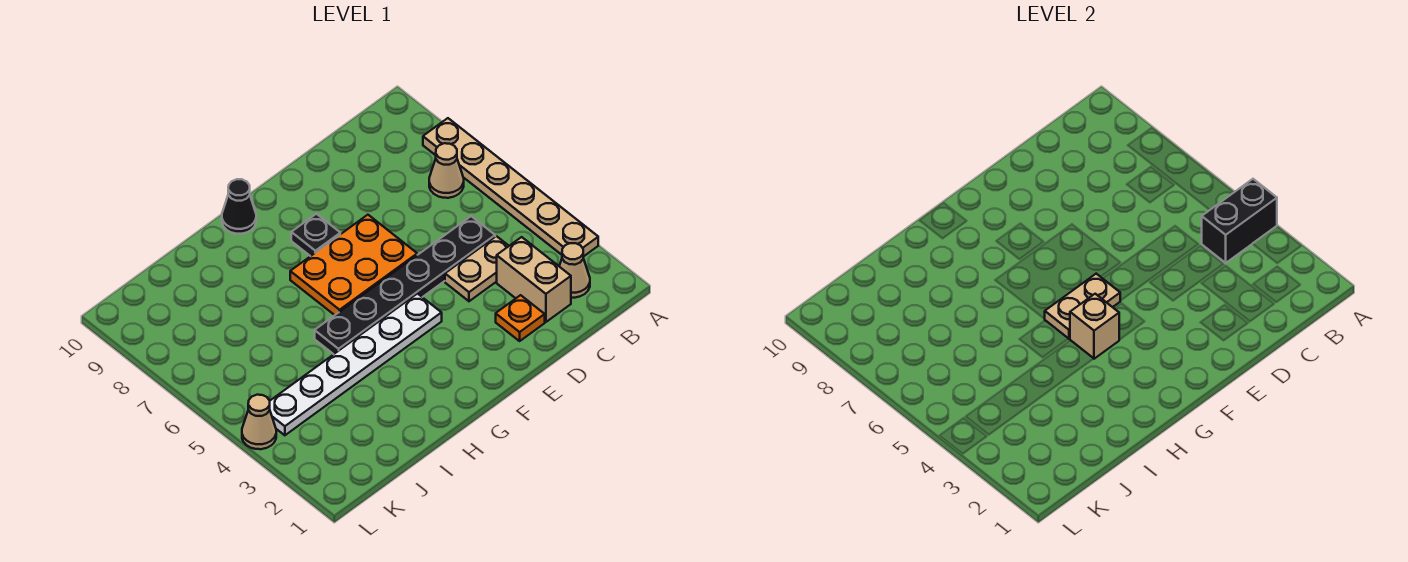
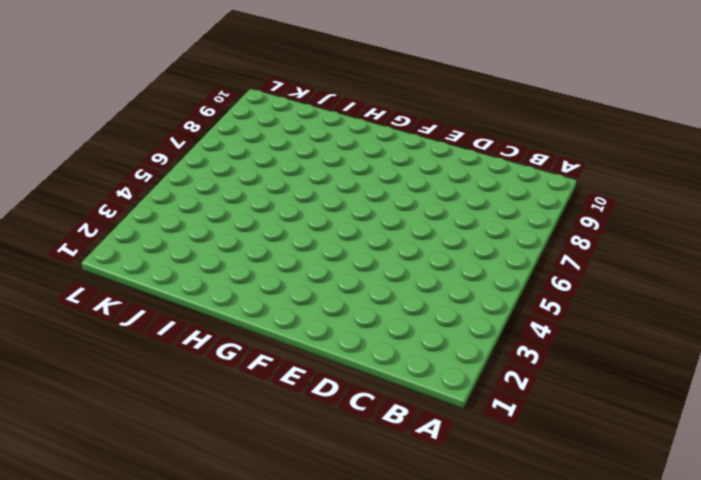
none -> tan 1x6 plate [423,118,598,257]
none -> tan 1x1 cone [559,243,590,298]
none -> tan 1x1 cone [429,143,464,198]

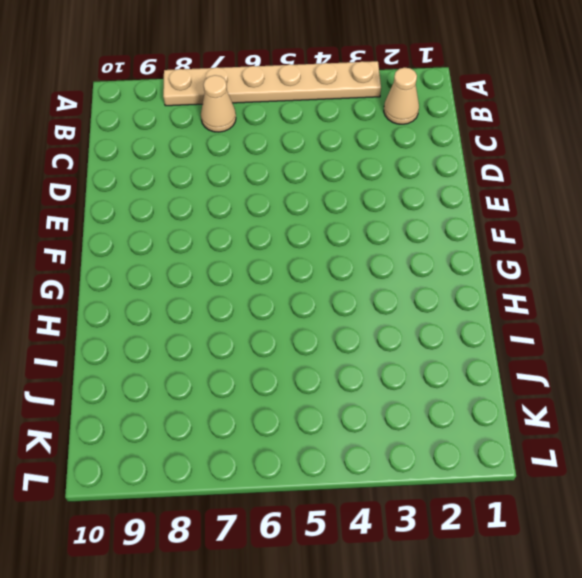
none -> tan 1x2 brick [497,237,571,322]
none -> tan 1x2 plate [445,236,508,301]
none -> black 1x6 plate [315,216,495,354]

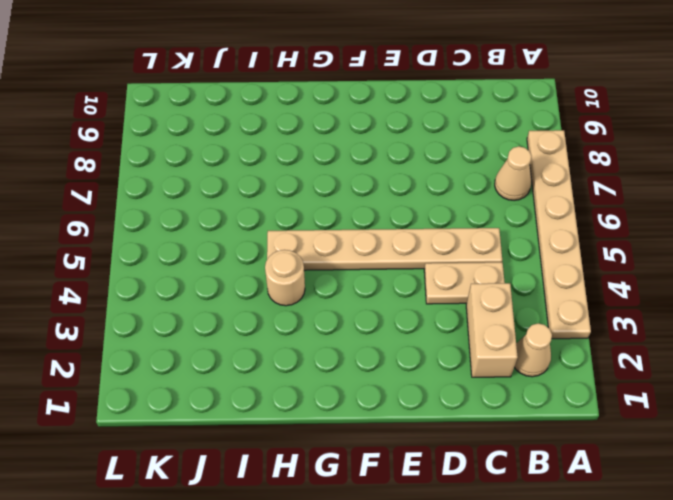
tan 1x6 plate [267,228,502,270] -> black 1x6 plate [315,216,495,354]
tan 1x1 round brick [265,250,305,306] -> white 1x6 plate [270,294,442,435]
none -> orange 1x1 plate [496,295,545,341]
none -> orange 2x3 plate [290,215,417,315]
none -> black 1x1 plate [291,214,340,256]

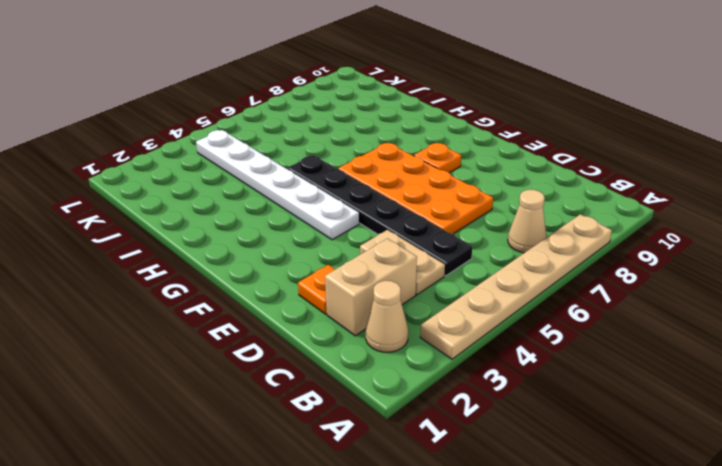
orange 2x4 plate [338,143,493,234] -> orange 2x3 plate [290,215,417,315]
orange 1x1 plate [414,143,461,173] -> black 1x1 plate [291,214,340,256]
none -> black 1x1 cone [222,179,256,234]
none -> tan 1x1 cone [242,395,276,449]
none -> black 1x2 brick [1202,179,1277,263]

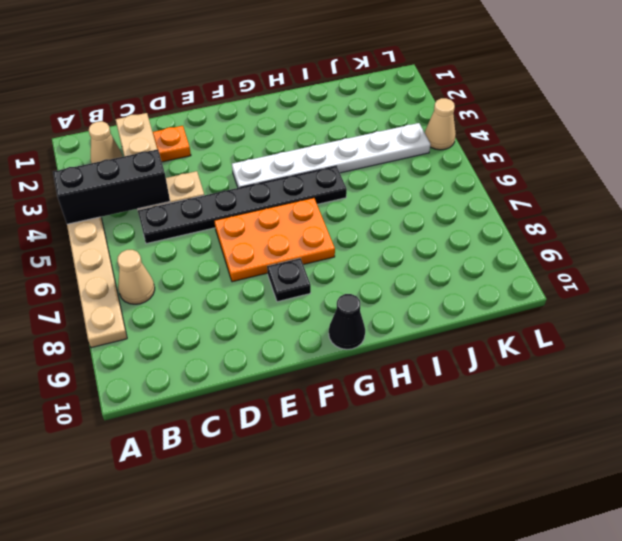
black 1x3 brick [53,149,170,224] -> black 1x2 brick [1202,179,1277,263]
none -> tan 1x2 plate [1045,274,1120,339]
none -> tan 1x1 brick [1070,294,1119,359]

